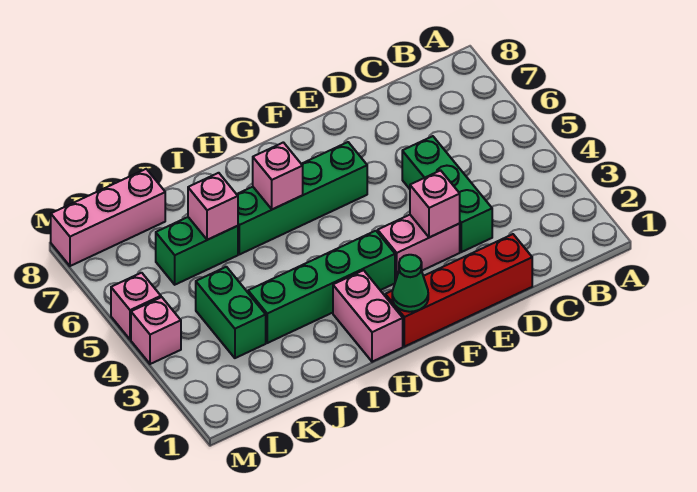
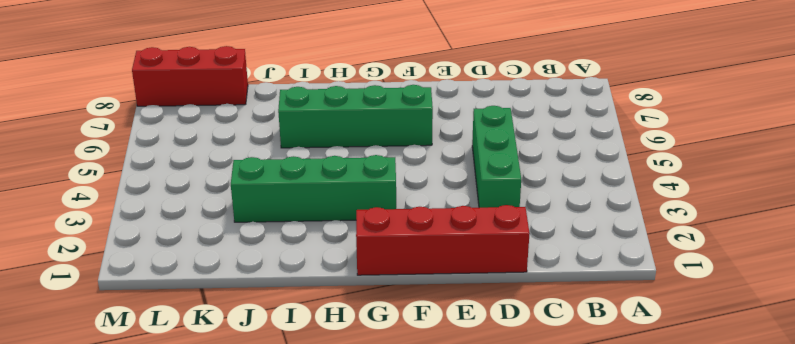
red 1x3 brick [132,46,248,106] -> pink 1x3 brick [51,169,165,266]
none -> pink 1x2 brick [378,215,460,281]
none -> pink 1x2 brick [333,270,403,362]
none -> green 1x2 brick [156,217,238,285]

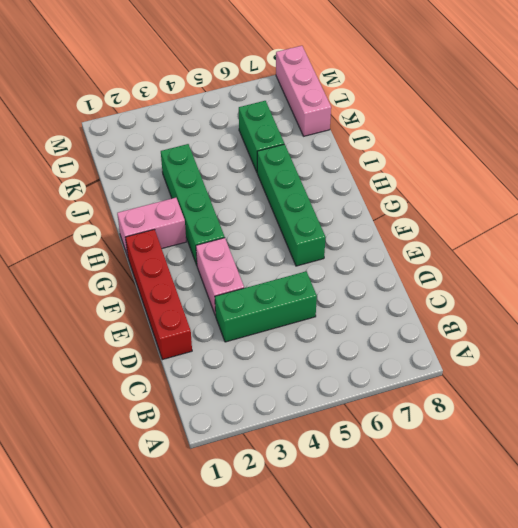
none -> green 1x2 brick [196,267,266,358]
none -> pink 1x1 brick [131,297,181,364]
none -> pink 1x1 brick [111,273,161,340]

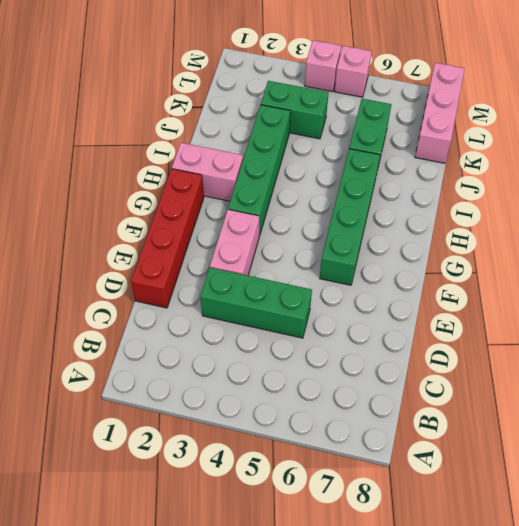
none -> pink 1x1 brick [410,170,460,238]
none -> green 1x1 cone [392,255,428,312]
none -> pink 1x1 brick [253,142,303,209]

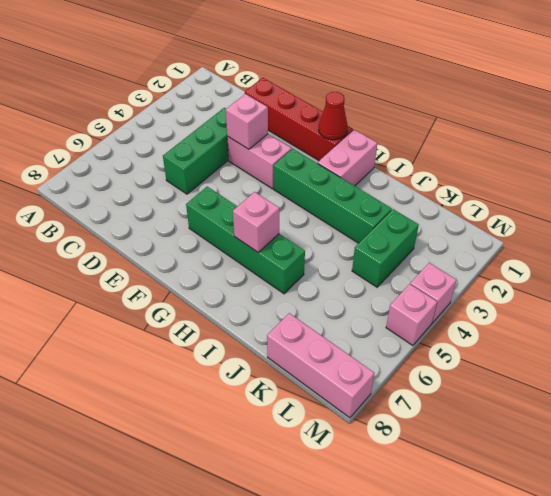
red 1x1 cone [319,92,348,140] -> green 1x1 cone [392,255,428,312]
none -> green 1x2 brick [156,217,238,285]
none -> pink 1x1 brick [188,173,238,240]

